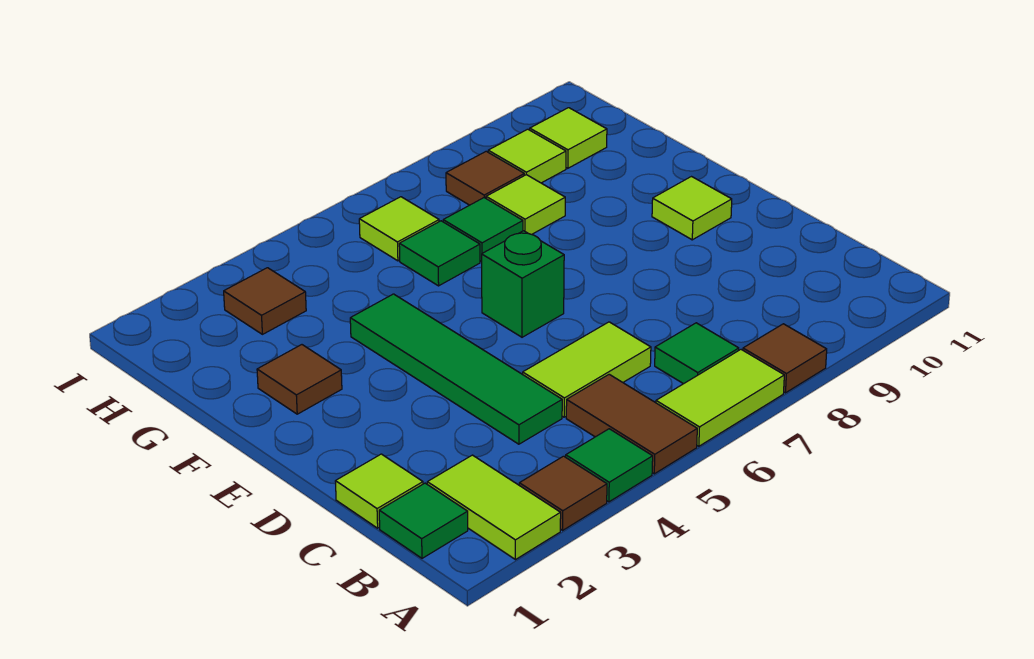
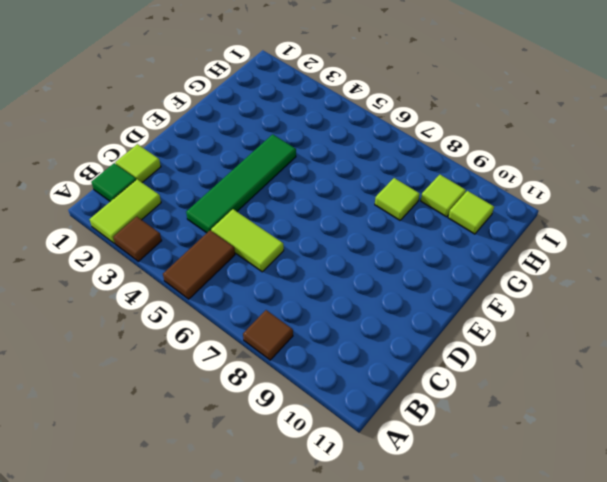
none -> green 1x1 tile [566,429,653,502]
none -> lime 1x2 tile [656,350,784,446]
none -> green 1x1 tile [655,323,739,384]

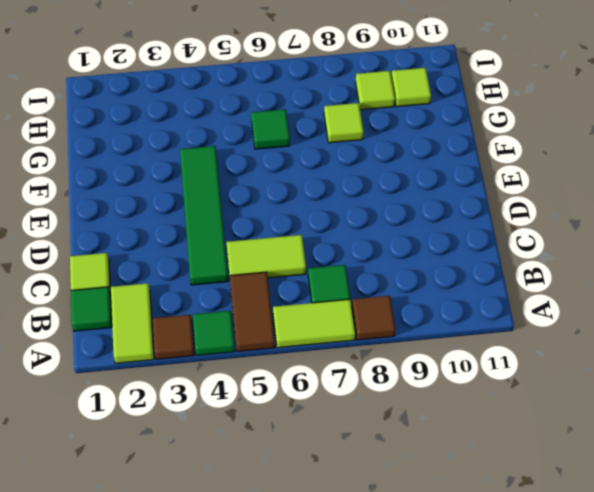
none -> green 1x1 brick [482,231,564,337]
none -> lime 1x1 tile [652,177,732,240]
none -> brown 1x1 tile [257,345,342,414]

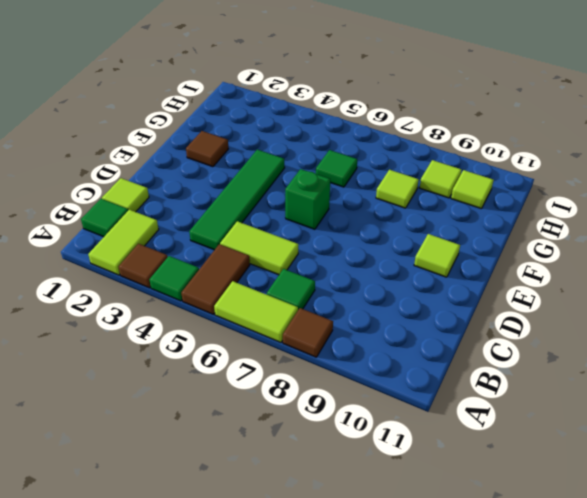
none -> green 1x1 tile [443,198,523,261]
none -> brown 1x1 tile [224,268,306,334]
none -> lime 1x1 tile [359,197,439,261]

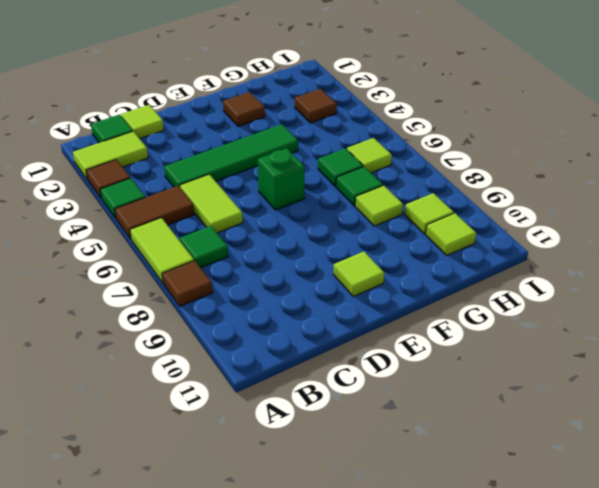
none -> brown 1x1 tile [446,151,524,205]

